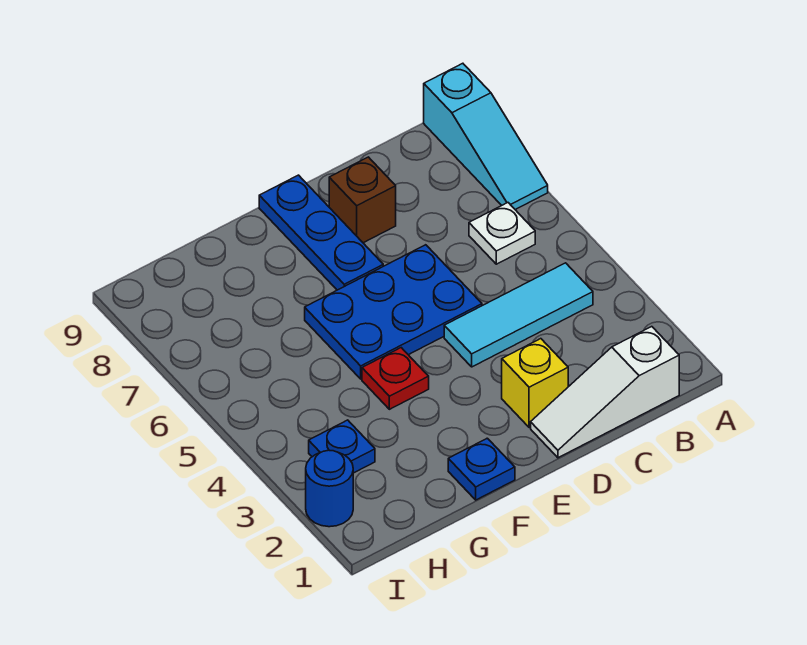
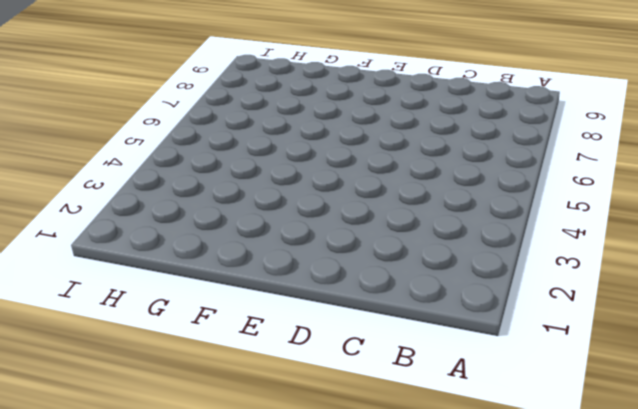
none -> cyan 1x3 slope [424,63,548,210]
none -> white 1x3 slope [531,327,679,458]
none -> cyan 1x3 tile [444,263,593,367]

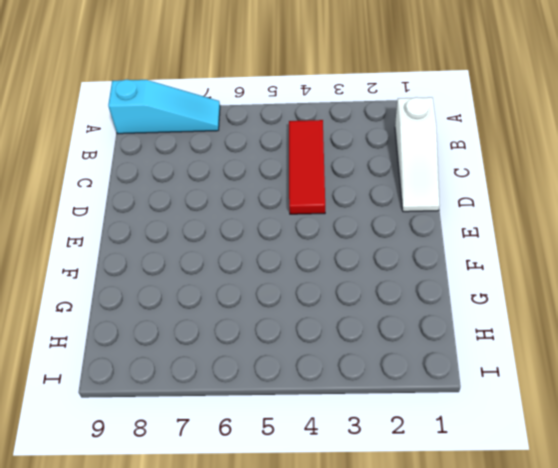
red 1x3 tile [289,120,325,214] -> cyan 1x3 tile [444,263,593,367]
none -> white 1x1 plate [469,203,535,264]
none -> yellow 1x1 brick [502,339,568,428]
none -> blue 2x3 plate [305,245,482,379]

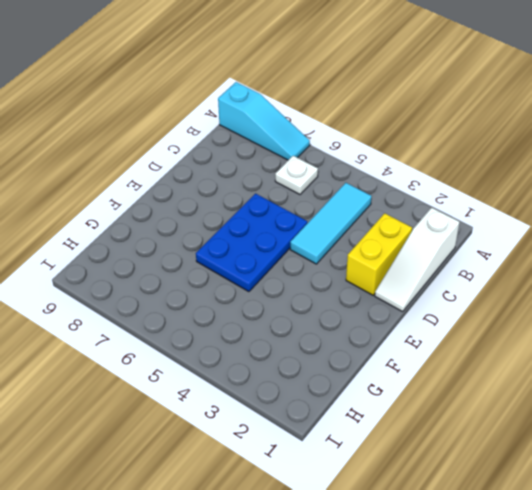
yellow 1x2 brick [346,213,412,295] -> yellow 1x1 brick [502,339,568,428]
none -> brown 1x1 brick [329,157,396,243]
none -> blue 1x3 plate [259,175,383,290]
none -> blue 1x1 plate [448,438,515,500]

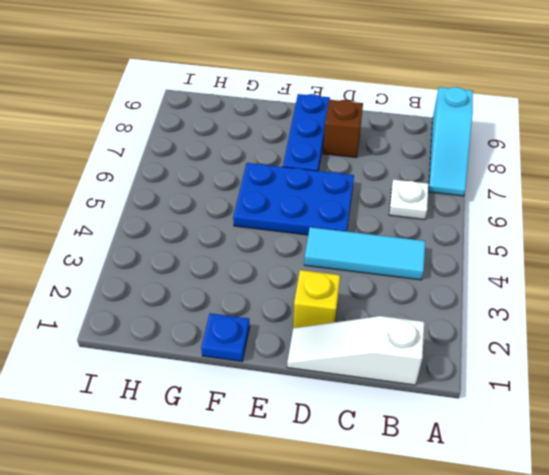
none -> red 1x1 plate [362,348,429,409]
none -> blue 1x1 plate [309,420,375,473]
none -> blue 1x1 round brick [306,450,353,527]

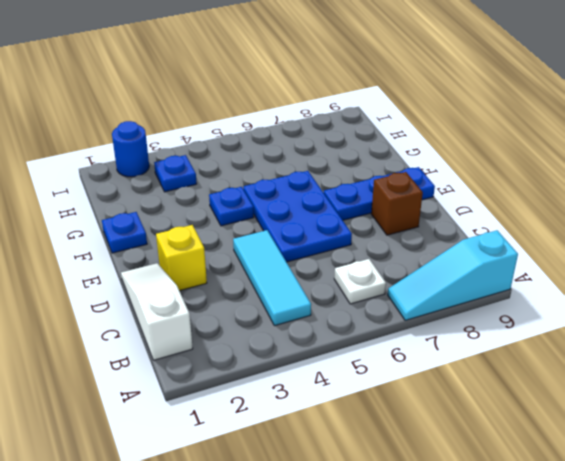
blue 1x1 plate [209,187,254,226] -> red 1x1 plate [362,348,429,409]

